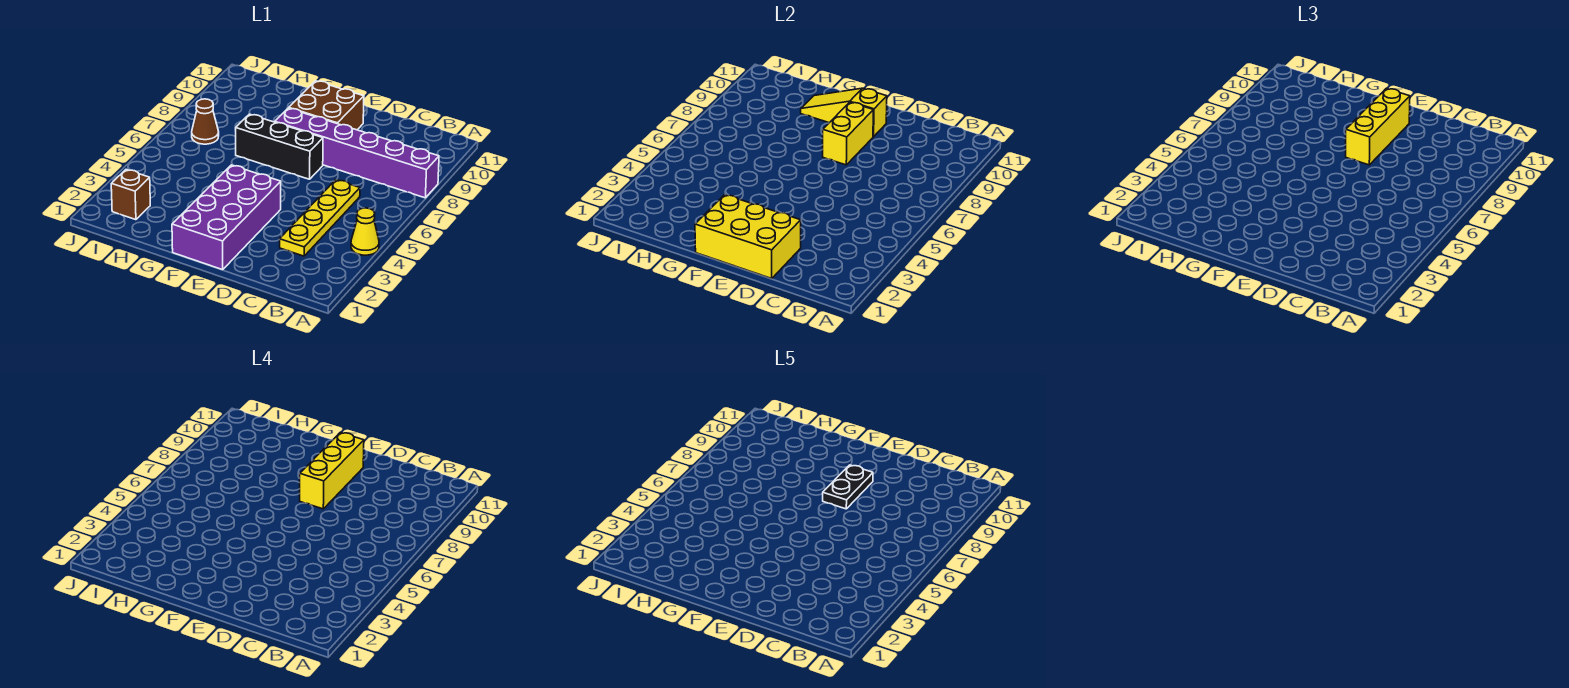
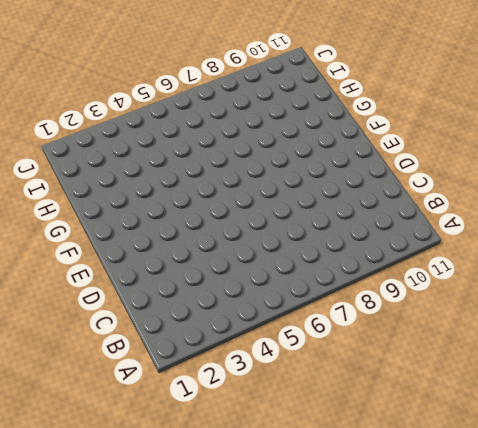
none -> yellow 1x1 cone [351,208,379,255]
none -> purple 1x6 brick [275,108,439,198]
none -> yellow 1x4 plate [280,180,360,256]

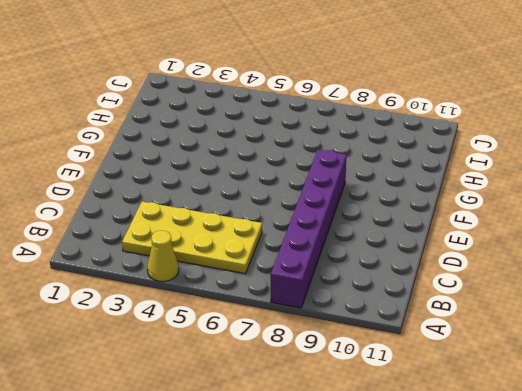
yellow 2x4 plate [122,202,262,274] -> yellow 1x4 plate [280,180,360,256]
none -> purple 2x4 brick [172,165,281,270]
none -> black 1x3 brick [236,114,323,179]
none -> brown 2x2 brick [289,81,364,130]

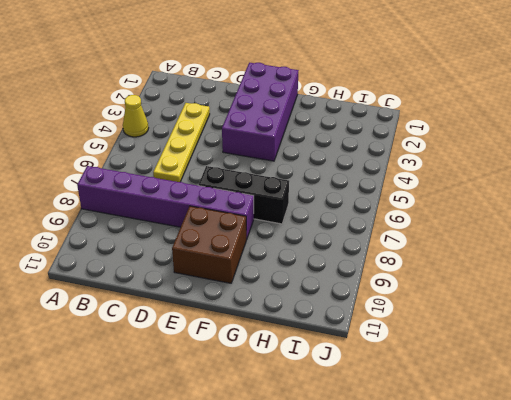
none -> brown 1x1 brick [111,170,150,220]
none -> brown 1x1 cone [192,99,219,144]
none -> yellow 2x3 brick [695,195,801,278]

